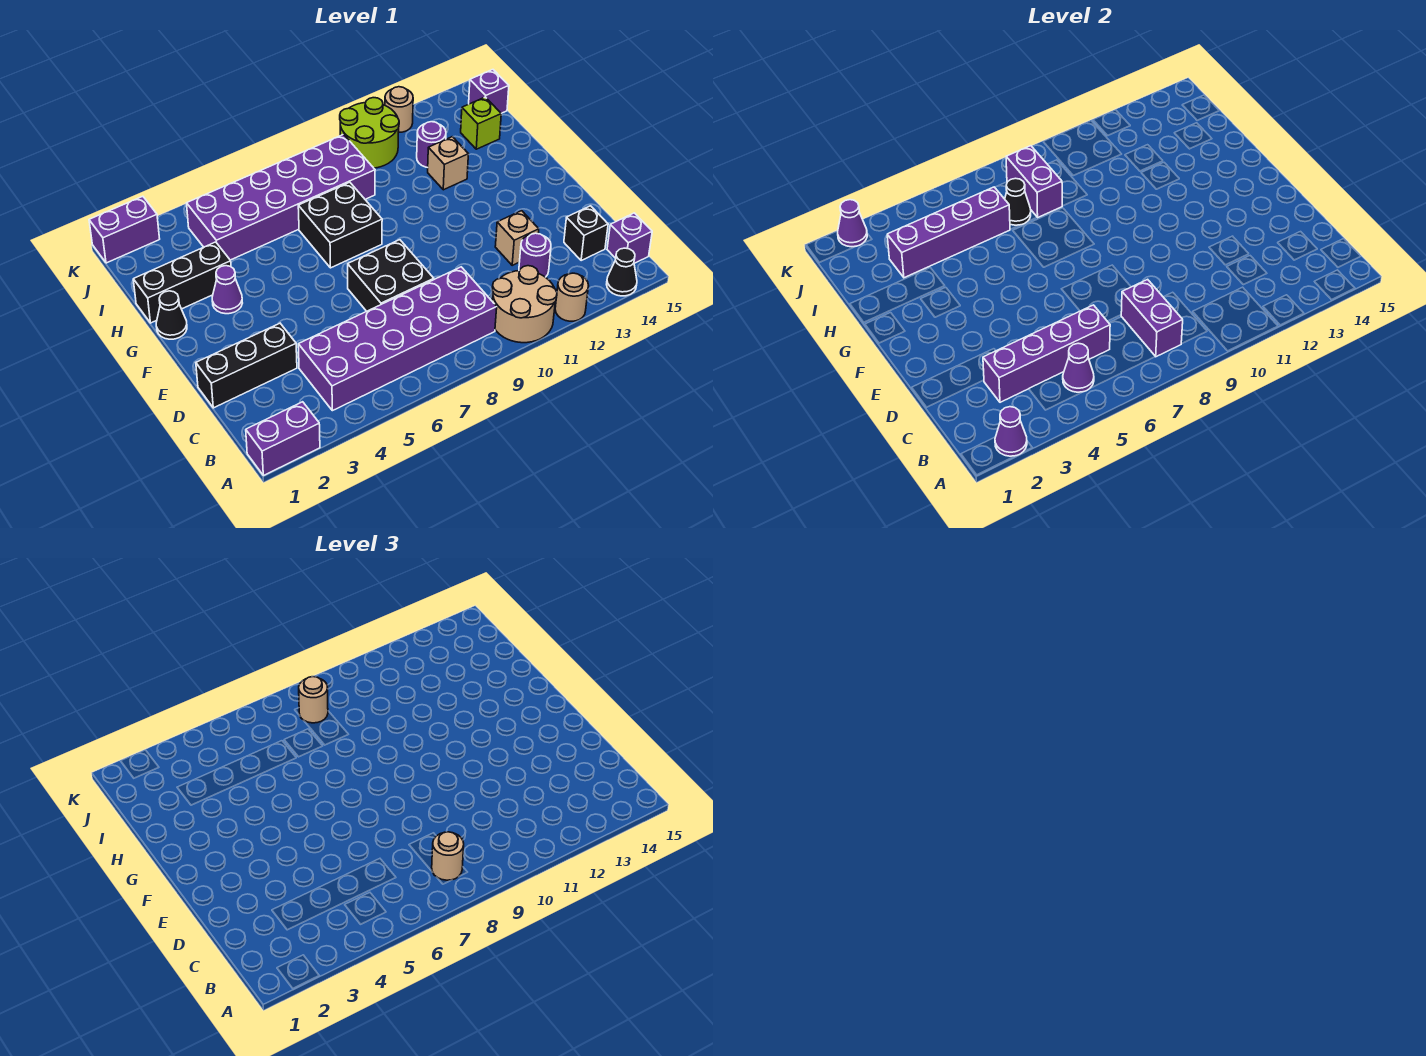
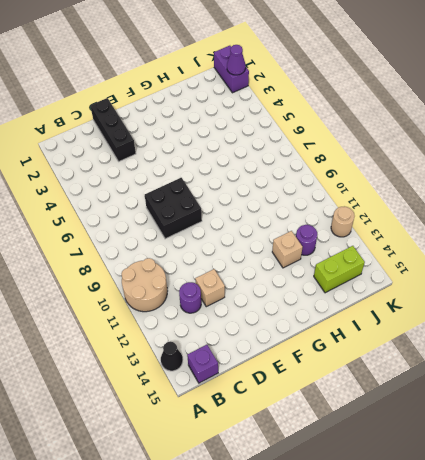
lime 1x2 brick [314,246,365,293] -> lime 1x1 brick [461,97,501,149]
none -> purple 1x2 brick [246,402,320,476]
none -> tan 1x1 round brick [555,273,589,321]
none -> purple 2x6 brick [298,267,497,411]
none -> black 1x1 brick [564,206,608,260]

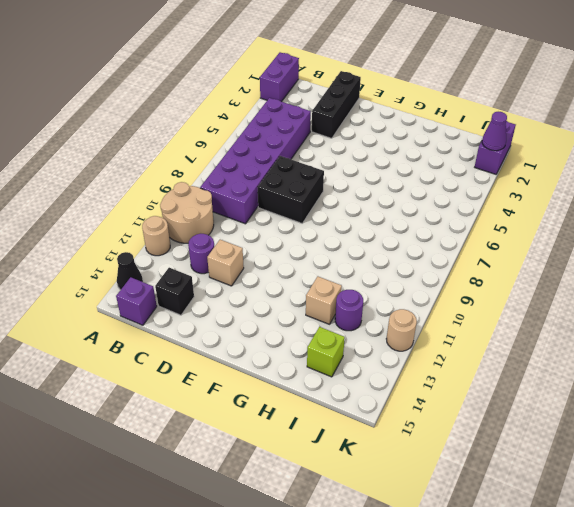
none -> black 1x1 cone [156,291,187,339]
none -> purple 1x1 cone [212,266,242,314]
none -> black 2x2 brick [298,182,382,268]
none -> black 1x3 brick [133,242,231,323]

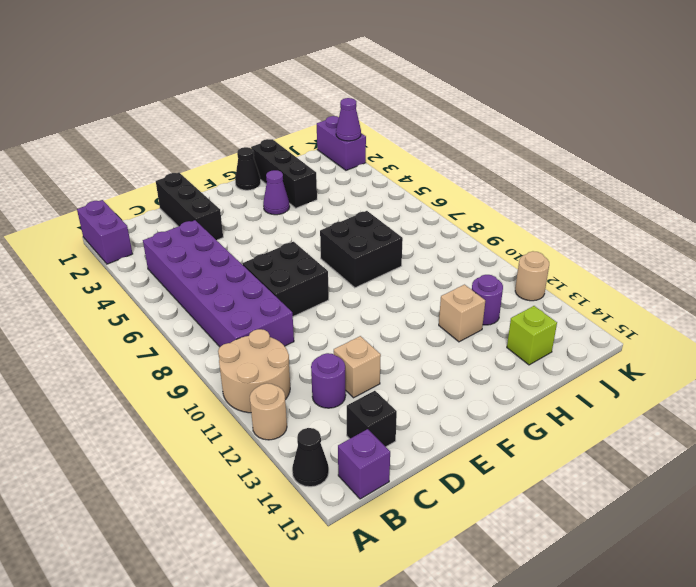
none -> purple 2x6 brick [187,134,375,260]
none -> lime 2x2 round brick [340,98,399,168]
none -> purple 1x1 brick [469,70,509,113]
none -> purple 1x1 cone [995,407,1027,456]

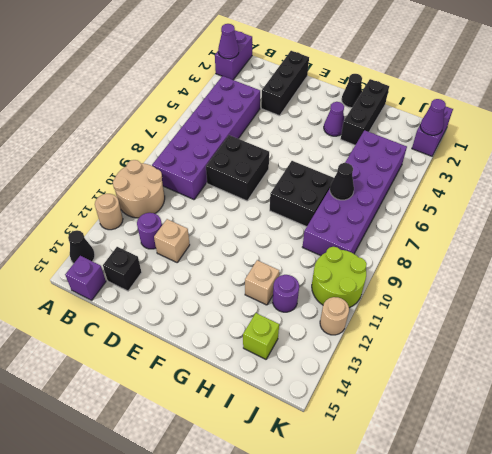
none -> purple 1x1 brick [469,70,509,113]
none -> purple 1x1 cone [1063,343,1094,392]
none -> purple 1x2 brick [1121,279,1183,357]
none -> purple 1x4 brick [983,305,1110,402]

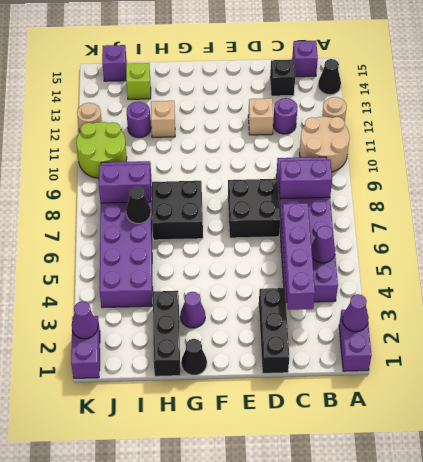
none -> purple 1x4 brick [887,187,1010,278]
none -> tan 1x1 round brick [432,832,464,880]
none -> tan 1x1 round brick [299,677,328,723]

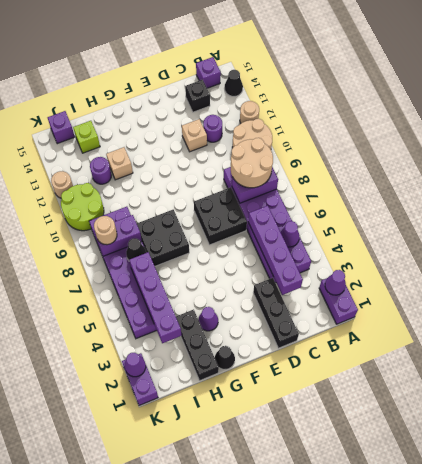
tan 2x2 round brick [231,138,273,188] -> tan 1x1 round brick [432,832,464,880]

